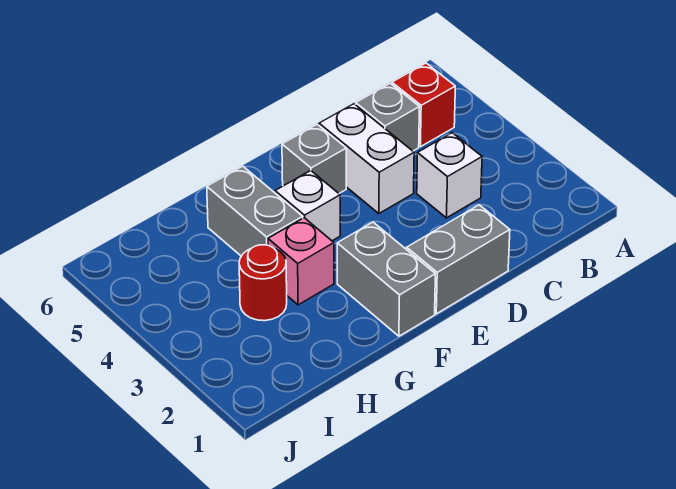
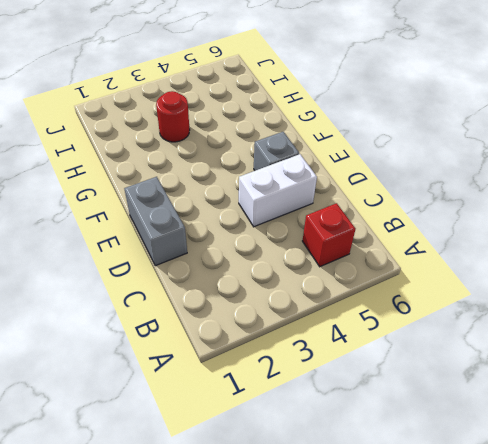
none -> white 1x1 brick [417,133,482,218]
none -> grey 1x1 brick [356,83,419,151]

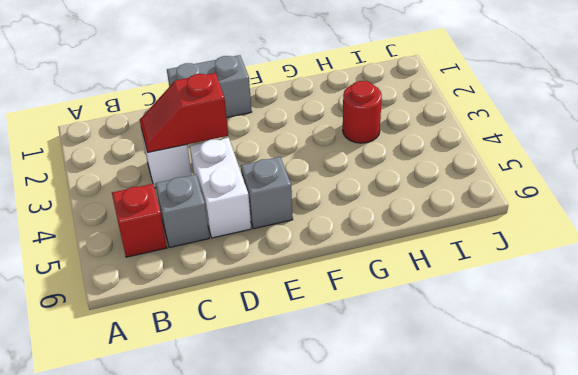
red 1x2 slope [140,73,228,152] -> none
none -> grey 1x2 brick [337,222,435,336]
none -> white 1x1 brick [275,171,340,241]

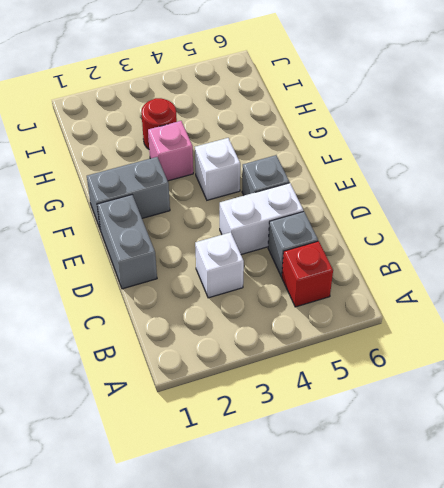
none -> grey 1x2 brick [207,166,303,256]

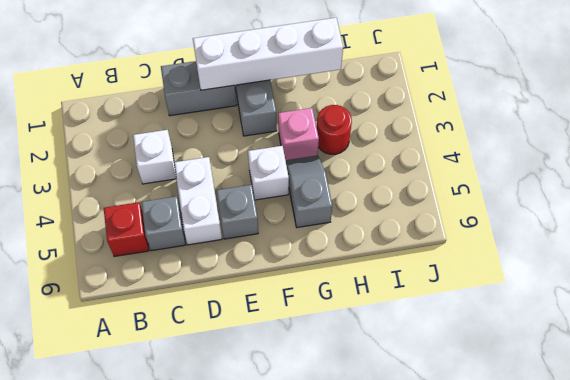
white 1x4 brick [193,18,343,90] -> none
grey 1x2 slope [286,155,332,228] -> grey 1x2 brick [207,166,303,256]

